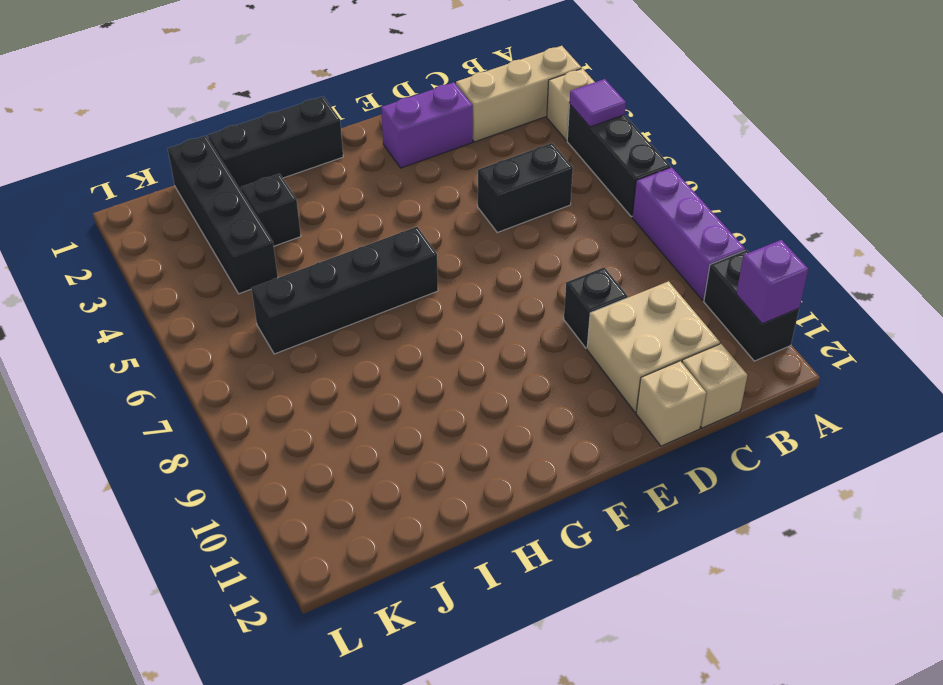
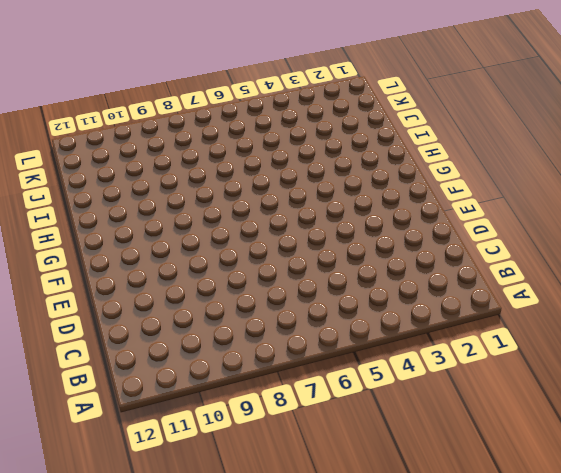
none -> tan 1x3 brick [456,46,582,142]
none -> tan 1x1 brick [547,68,594,140]
none -> black 1x3 brick [567,104,670,217]

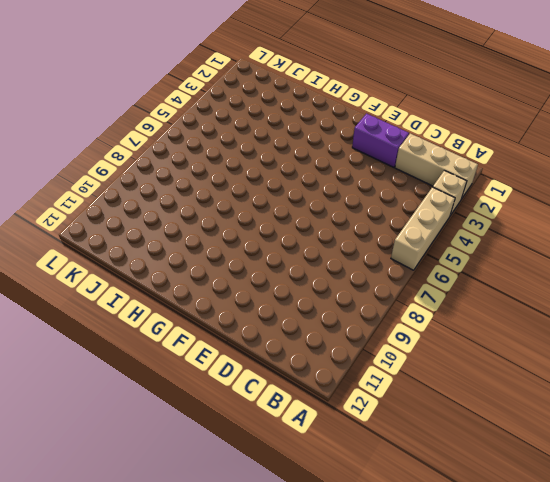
tan 1x3 brick [391,187,455,270] -> black 1x3 brick [567,104,670,217]
none -> purple 1x3 brick [632,167,745,300]
none -> black 1x2 brick [704,250,799,361]
none -> black 1x2 brick [478,143,573,232]

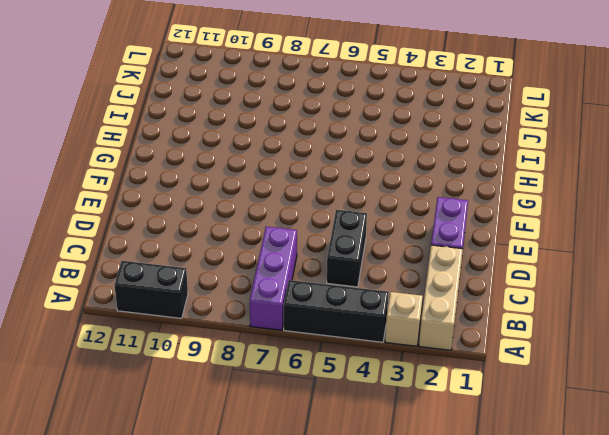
purple 1x3 brick [250,226,297,330] -> purple 1x3 brick turned to [632,167,745,300]
none -> tan 2x2 brick [587,281,720,412]
none -> tan 1x1 brick [682,344,747,428]
none -> black 1x1 brick [564,267,628,348]

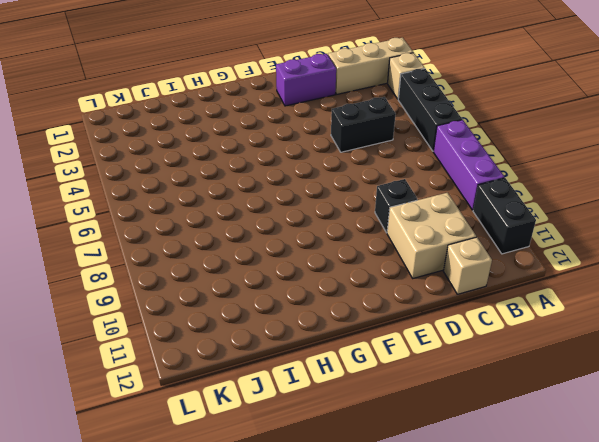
none -> tan 1x1 brick [636,361,706,446]
none -> black 1x3 brick [208,96,343,190]
none -> black 1x4 brick [251,227,438,354]

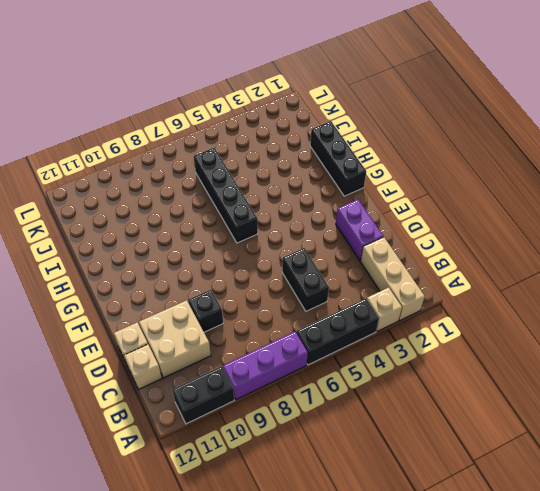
none -> black 1x1 brick [241,174,301,246]
none -> black 1x4 brick [168,136,278,294]
none -> purple 1x1 tile [570,79,626,127]

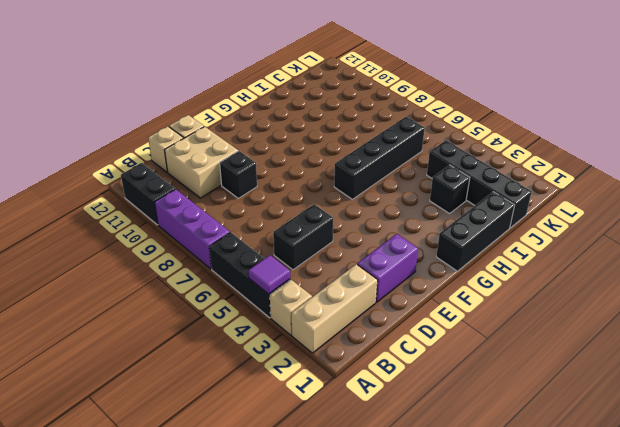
none -> purple 1x1 brick [736,240,808,324]

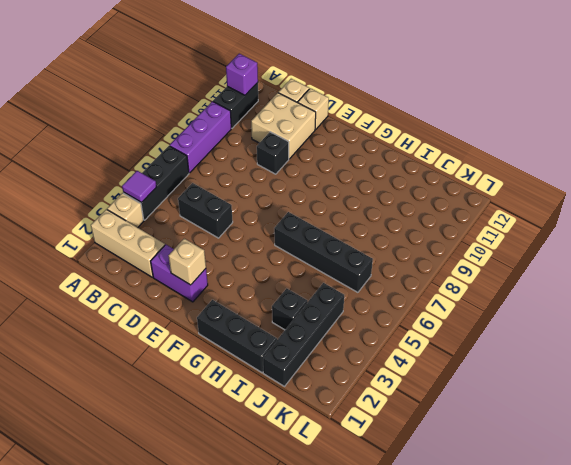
tan 1x1 brick [169,239,206,285] -> none

